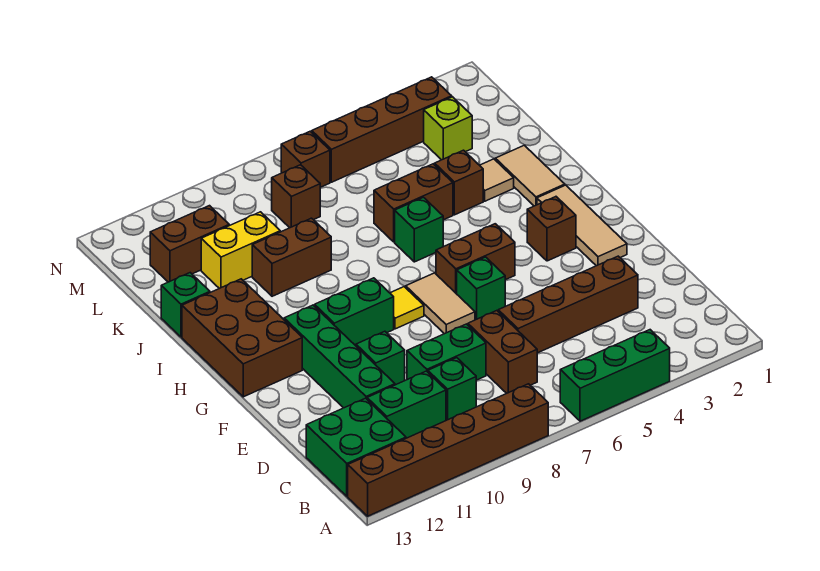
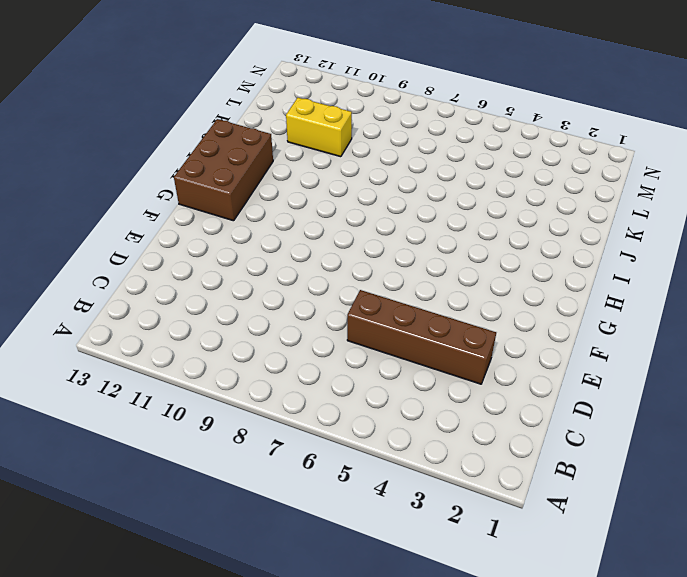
none -> green 1x3 brick [560,330,670,421]
none -> brown 1x6 brick [348,384,548,516]
none -> green 2x2 brick [306,398,406,496]
none -> brown 1x2 brick [468,311,537,393]

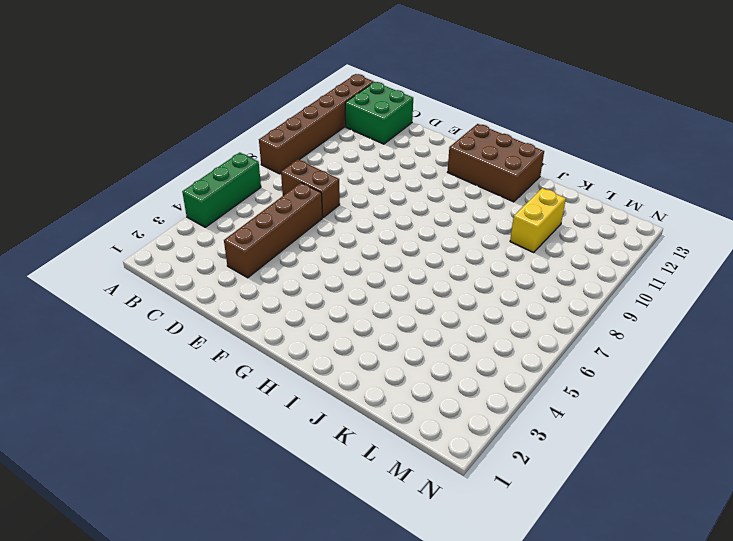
none -> green 1x1 brick [428,358,476,420]
none -> green 1x2 brick [367,371,446,438]
none -> green 1x2 brick [407,324,486,380]
none -> green 1x4 brick [284,305,395,408]

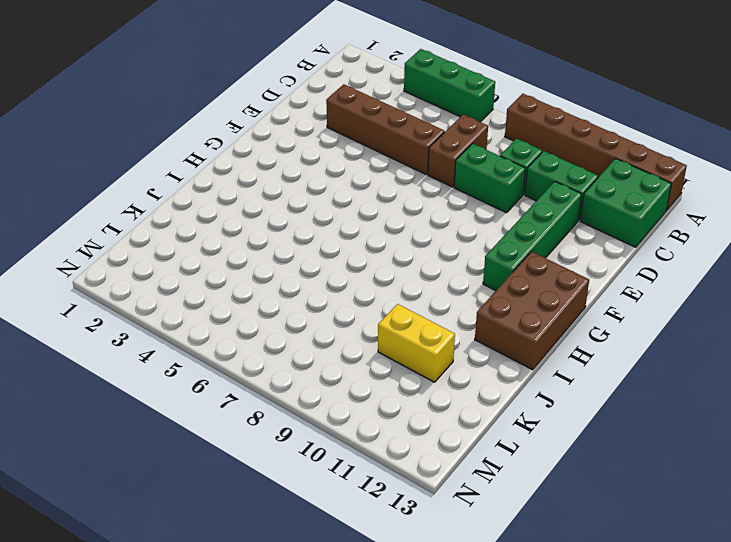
none -> green 1x1 brick [356,331,405,385]
none -> tan 1x3 tile [537,185,627,266]
none -> green 1x1 brick [457,257,505,320]
none -> tan 1x2 tile [406,273,475,334]

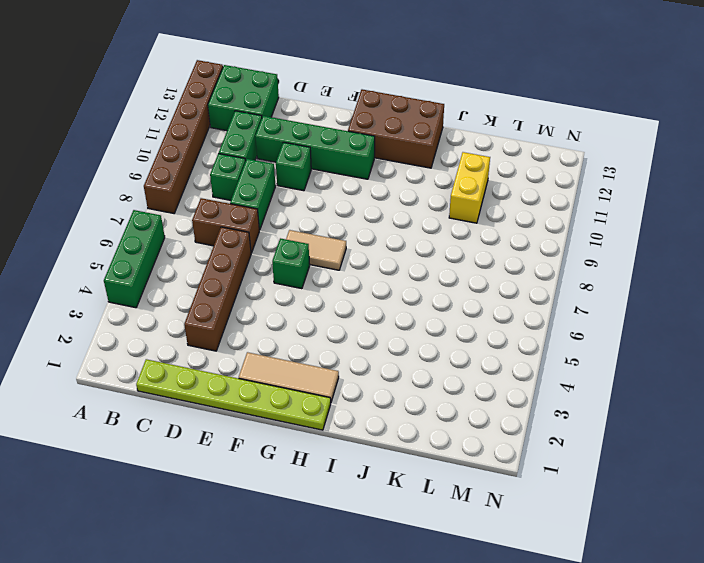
lime 1x6 plate [136,359,331,430] -> none
none -> brown 1x1 brick [527,197,576,261]
none -> brown 1x2 brick [436,224,515,294]
none -> yellow 1x1 tile [390,287,424,329]
none -> green 1x2 brick [315,278,394,346]

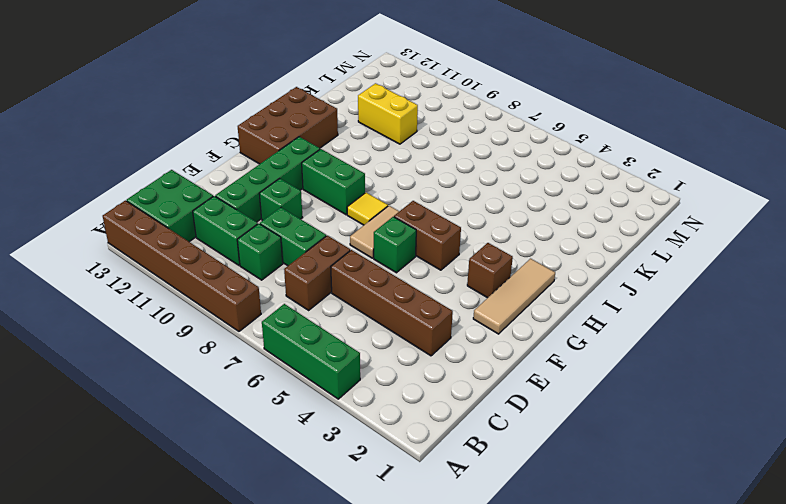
none -> tan 1x2 tile [495,145,565,206]
none -> green 1x1 brick [395,197,443,262]
none -> tan 1x1 tile [480,159,514,201]
none -> brown 1x1 brick [435,150,483,215]

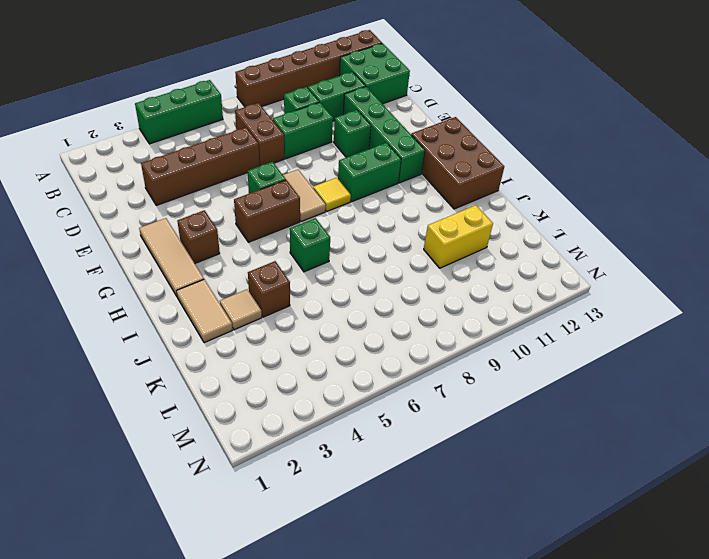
none -> brown 1x2 brick [374,164,453,242]
none -> brown 1x2 brick [252,218,331,296]
none -> green 1x1 brick [161,273,210,337]
none -> lime 1x1 brick [424,97,472,160]

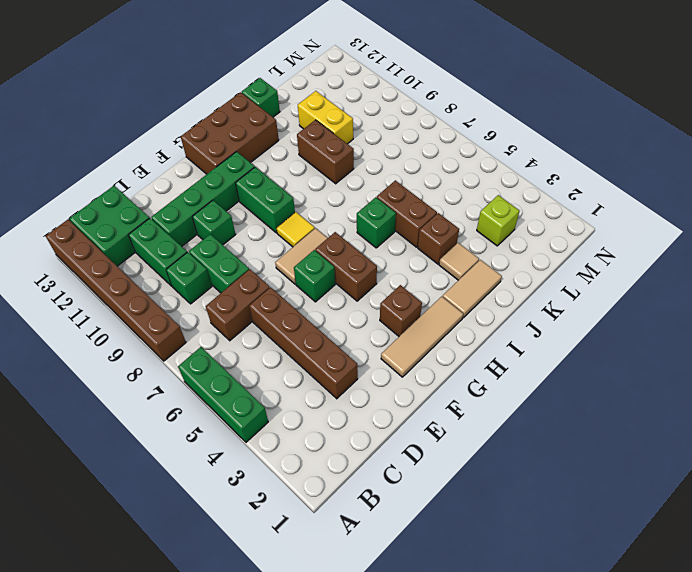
none -> brown 1x1 brick [272,165,320,228]
none -> brown 1x2 brick [150,206,229,282]
none -> brown 1x4 brick [312,77,452,182]
none -> brown 1x1 brick [281,131,330,187]

